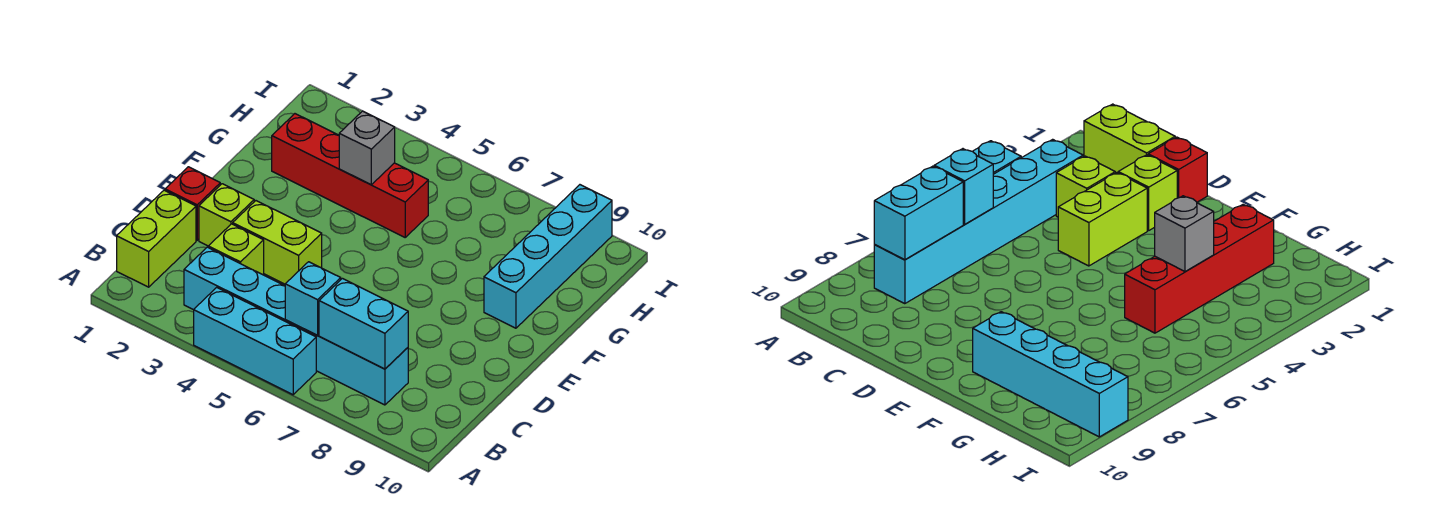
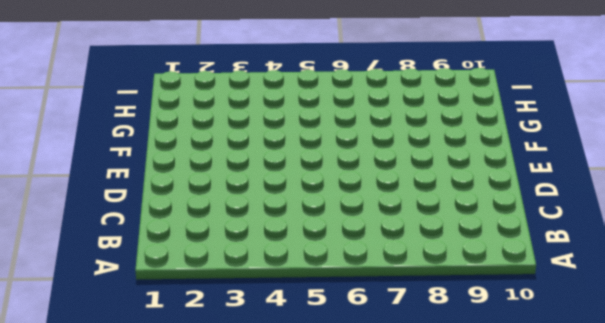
none -> cyan 1x3 brick [194,287,316,395]
none -> lime 1x2 brick [117,190,196,287]
none -> cyan 1x6 brick [184,247,408,405]

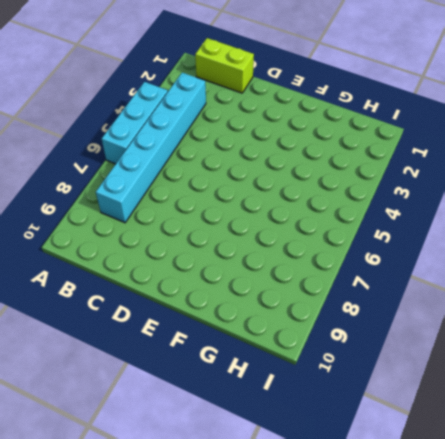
none -> lime 1x1 brick [208,224,264,275]
none -> red 1x1 brick [165,167,220,240]
none -> lime 1x1 brick [199,184,254,246]

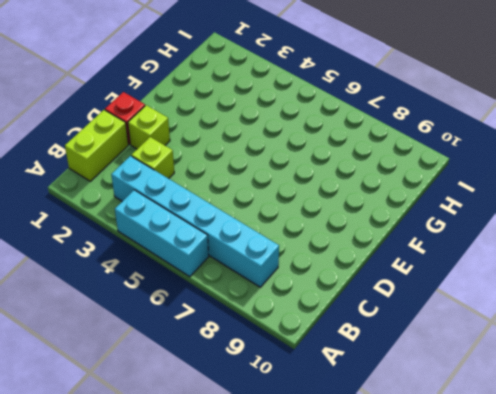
none -> lime 1x2 brick [233,201,322,284]
none -> cyan 1x4 brick [484,185,612,328]
none -> red 1x4 brick [272,114,428,237]

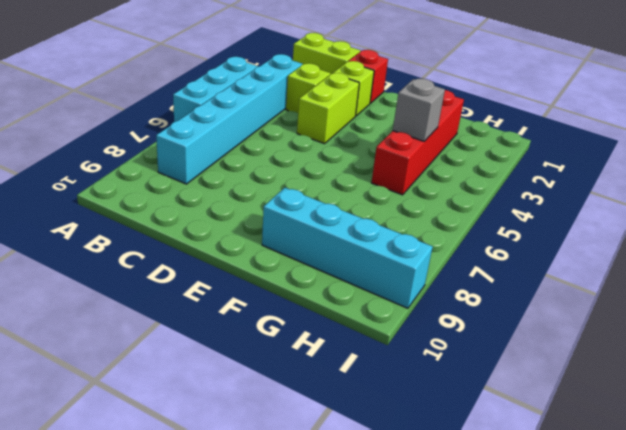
none -> cyan 1x1 brick [285,262,341,335]
none -> cyan 1x2 brick [319,278,408,369]

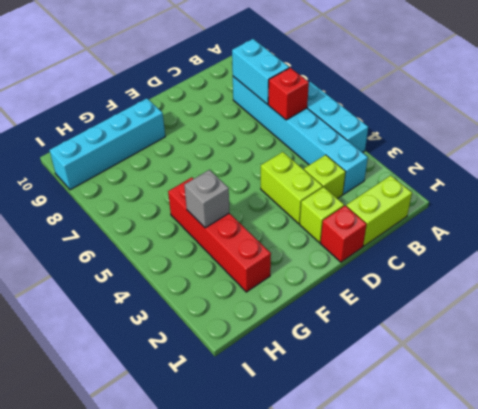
red 1x1 brick [268,68,309,120] -> cyan 1x1 brick [285,262,341,335]

